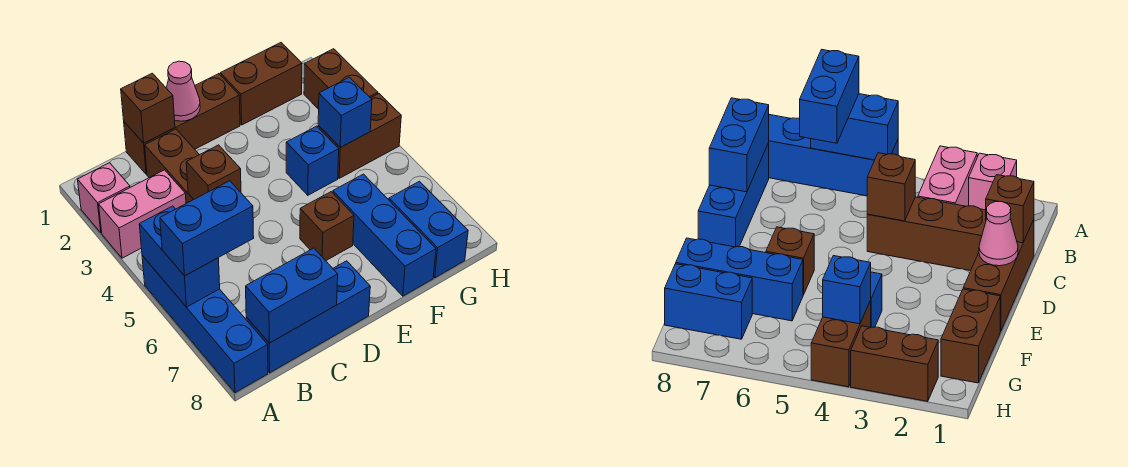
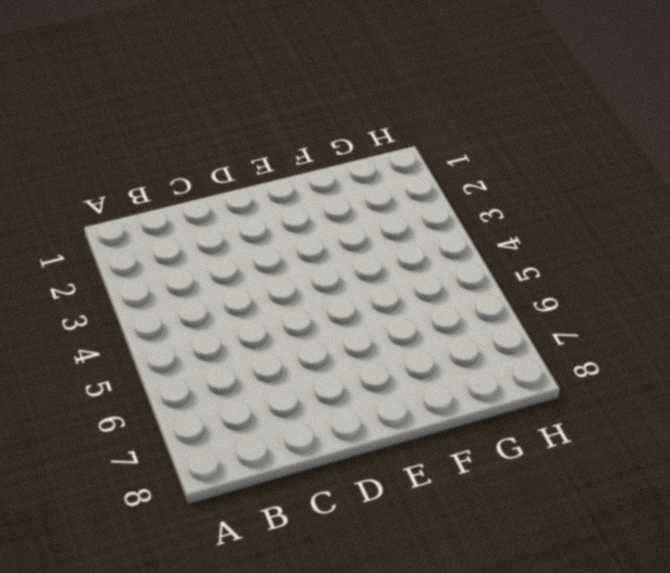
none -> pink 1x1 brick [78,163,130,233]
none -> pink 1x2 brick [99,170,186,258]
none -> blue 1x4 brick [142,256,268,393]

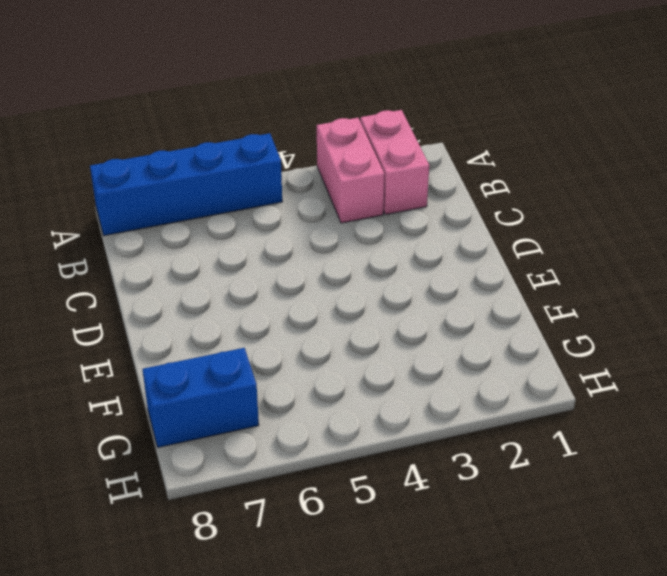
pink 1x2 brick [360,110,429,215] -> pink 1x1 brick [78,163,130,233]
none -> blue 1x3 brick [246,261,370,373]
none -> brown 1x3 brick [124,74,240,174]
none -> brown 1x3 brick [145,129,199,203]

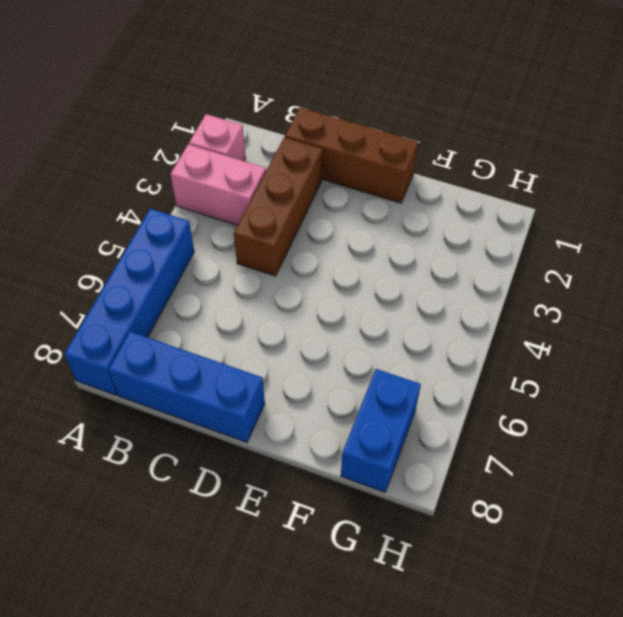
none -> brown 1x1 brick [300,192,354,261]
none -> brown 1x2 brick [220,43,302,125]
none -> blue 1x1 brick [286,126,339,195]

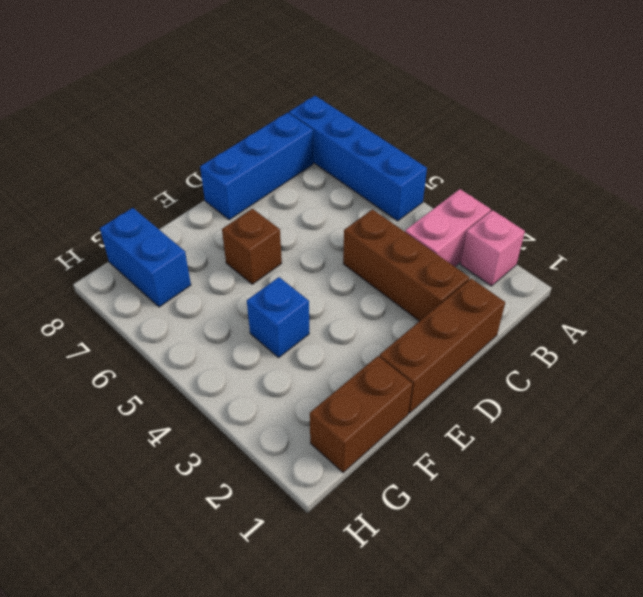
none -> blue 1x3 brick [333,174,436,296]
none -> brown 1x2 brick [318,94,401,178]
none -> brown 1x2 brick [304,49,378,109]

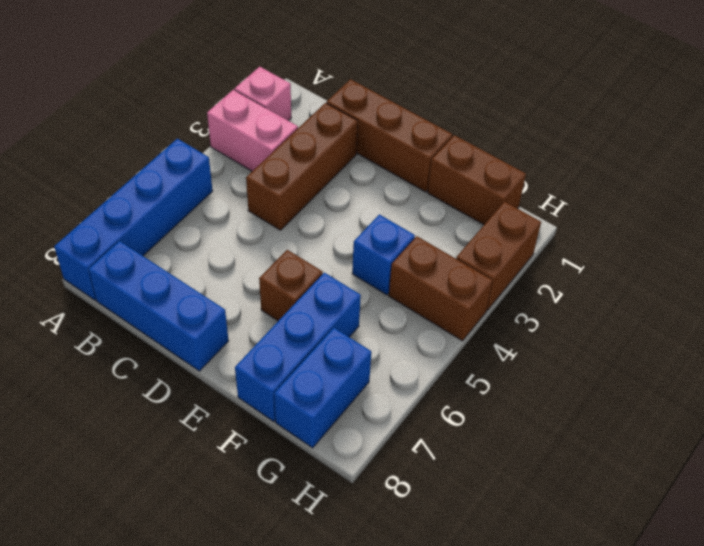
none -> blue 1x2 brick [139,206,220,307]
none -> blue 1x2 brick [246,248,338,343]
none -> brown 1x1 brick [121,73,175,143]

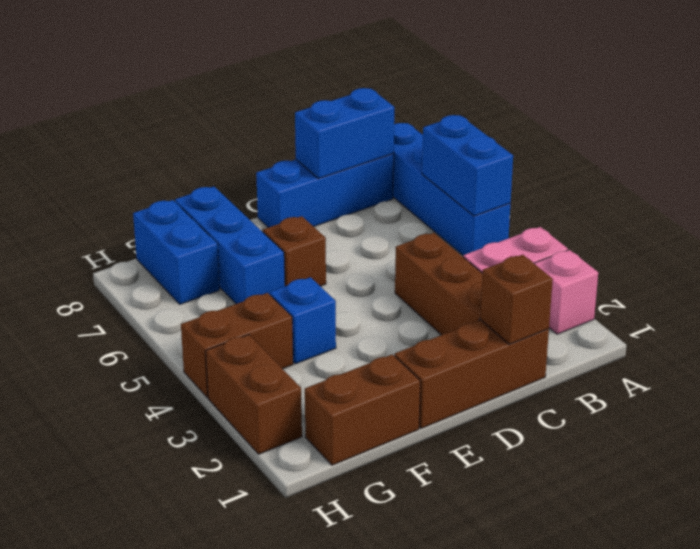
none -> brown 1x1 brick [186,145,241,200]
none -> pink 1x1 cone [167,61,200,121]
none -> blue 1x1 brick [318,77,372,147]

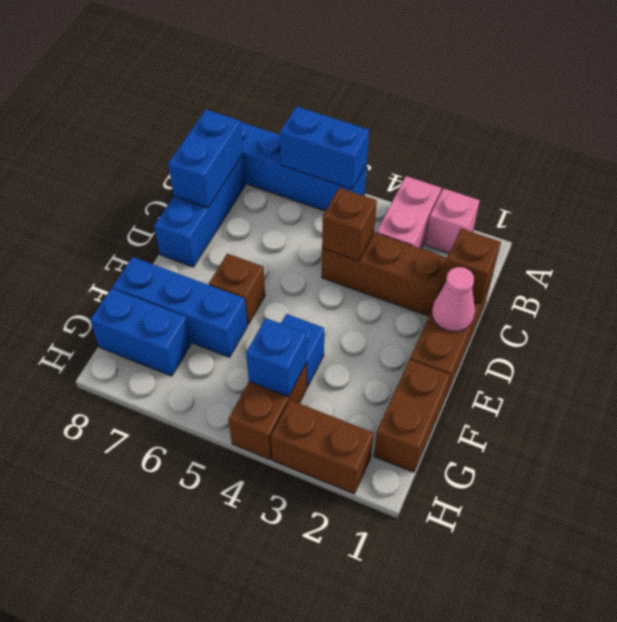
none -> blue 1x2 brick [160,181,254,276]

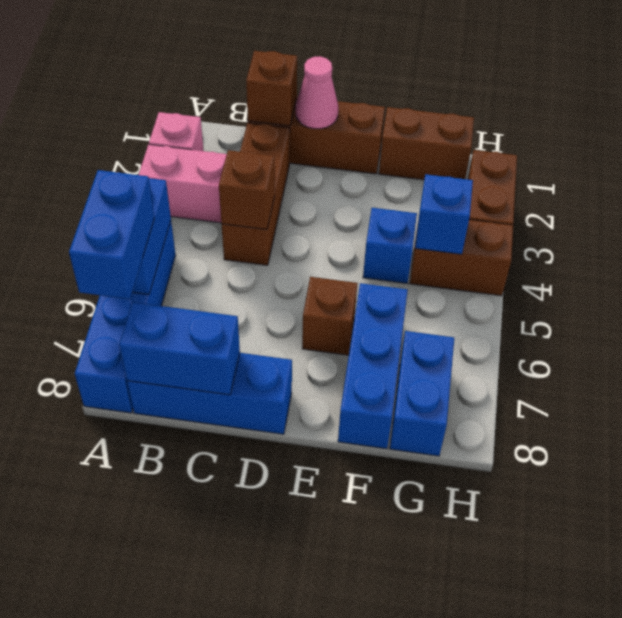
blue 1x2 brick [69,170,154,299] -> blue 1x2 brick turned to [160,181,254,276]

